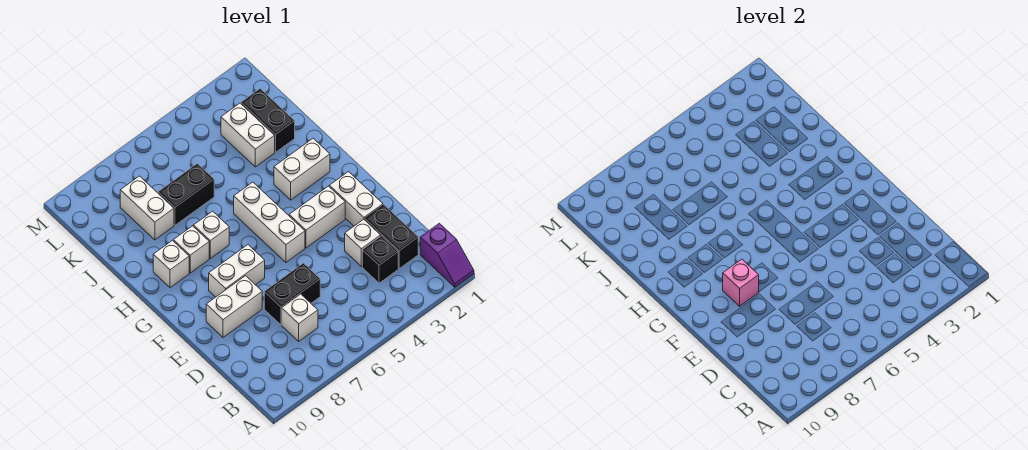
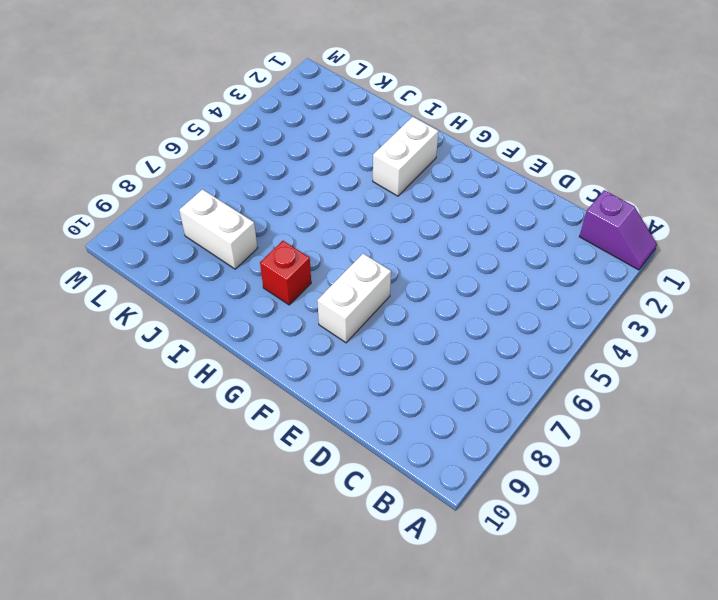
red 1x1 brick [260,241,311,305] -> white 1x1 brick [173,226,209,273]
none -> black 1x2 brick [365,205,418,268]
none -> black 1x1 brick [362,236,398,283]
none -> white 1x1 brick [282,295,318,341]

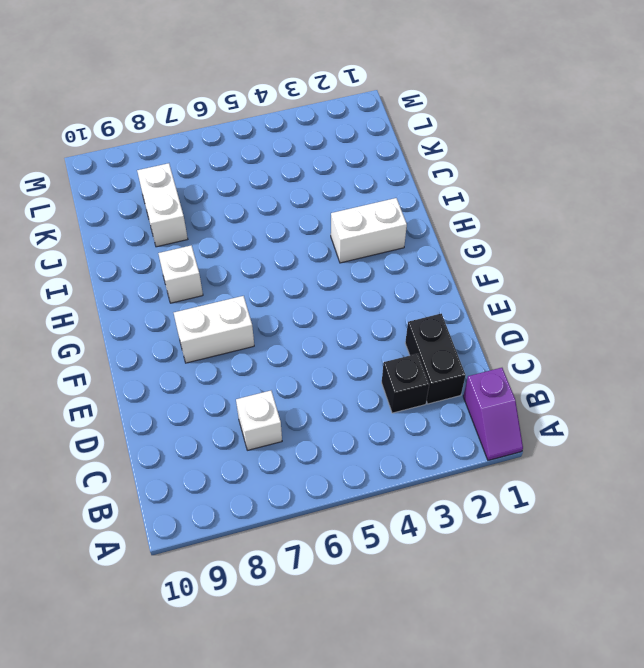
none -> white 1x1 brick [345,219,381,267]
none -> black 1x2 brick [264,263,320,325]
none -> white 1x2 brick [329,172,383,226]

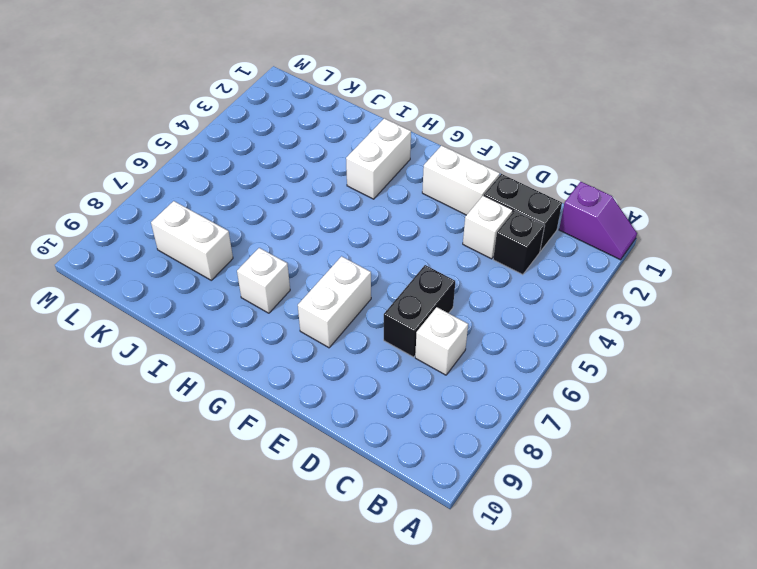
none -> white 1x2 brick [206,276,262,337]
none -> white 1x2 brick [289,186,345,248]
none -> white 1x3 brick [234,182,305,262]

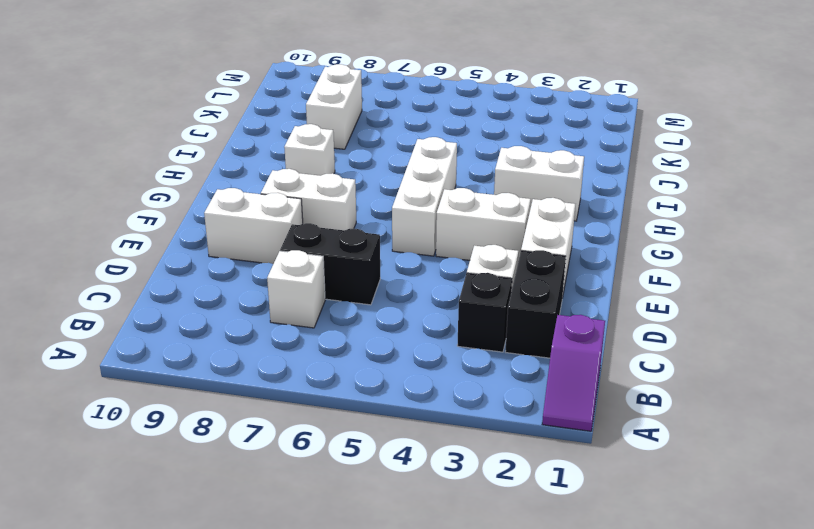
none -> white 1x1 brick [193,211,229,258]
none -> white 1x1 brick [153,240,189,288]
none -> black 1x2 brick [241,89,295,152]

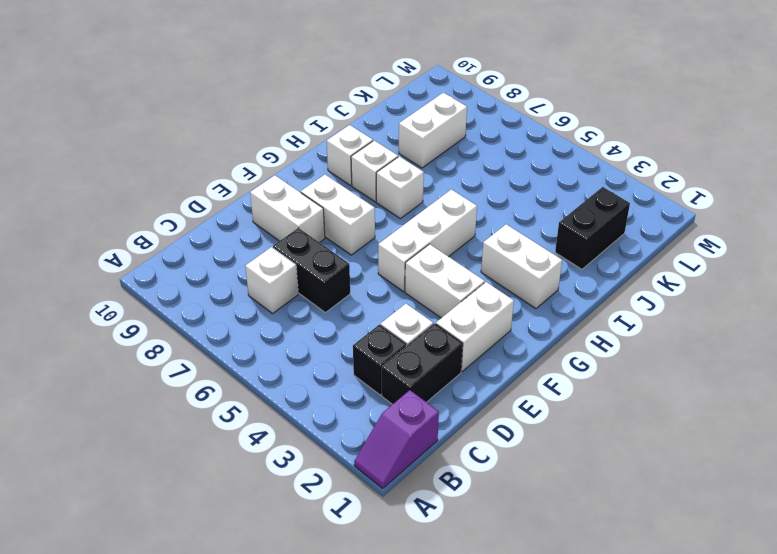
none -> white 1x2 brick [221,103,275,167]
none -> black 1x2 brick [158,163,214,225]
none -> pink 1x1 brick [723,259,759,306]

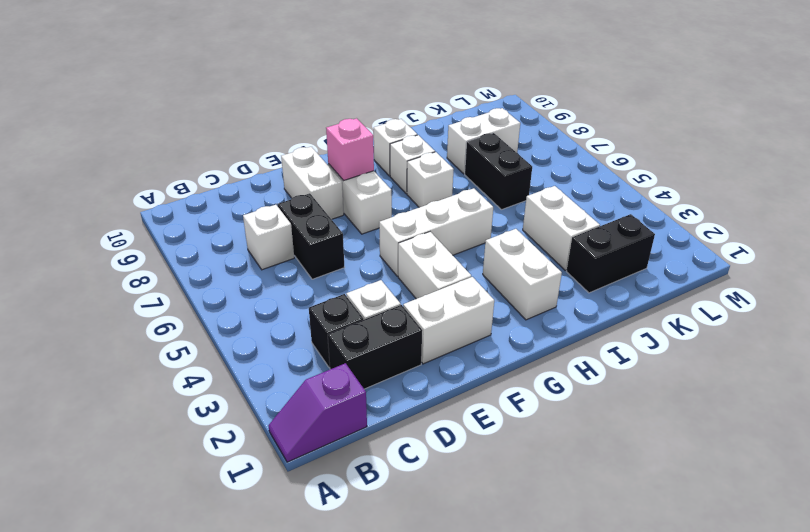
white 1x2 brick [523,186,600,270] -> white 1x2 brick turned to [221,103,275,167]

